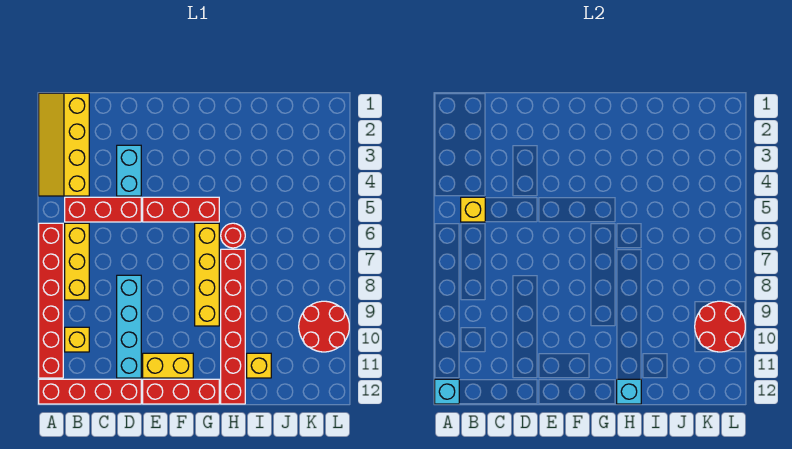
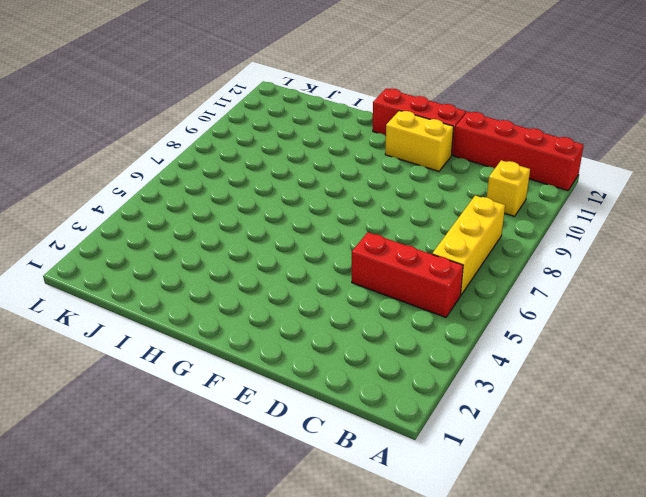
none -> yellow 2x4 slope [39,93,89,196]
none -> red 1x6 brick [39,223,63,378]
none -> cyan 1x2 brick [117,145,141,196]

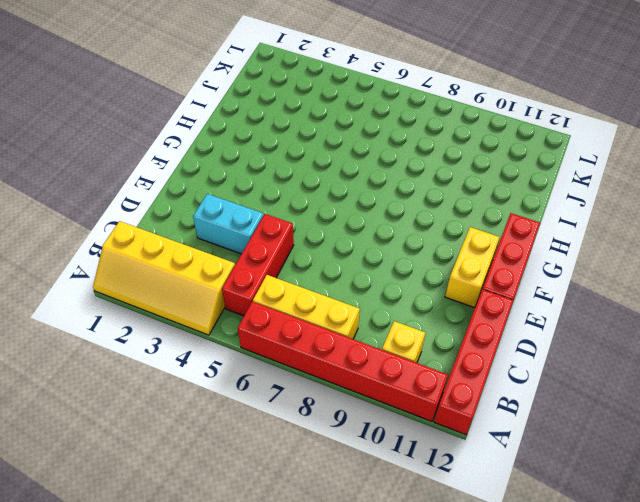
none -> cyan 1x4 brick [117,275,141,378]
none -> red 1x3 brick [143,197,219,222]
none -> yellow 1x4 brick [195,223,219,326]

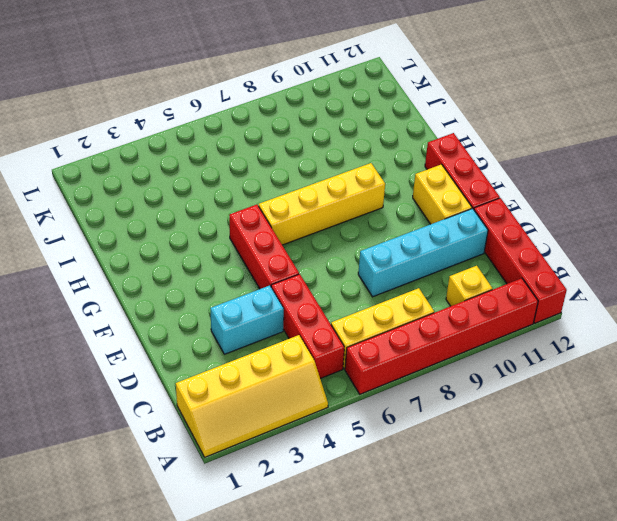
none -> red 1x1 round brick [221,223,245,248]
none -> red 1x6 brick [221,249,245,404]
none -> yellow 1x1 brick [247,353,271,378]

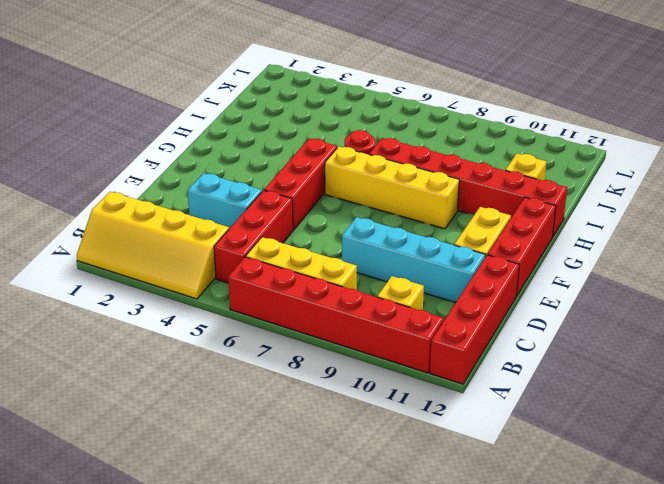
none -> red 2x2 round brick [299,301,349,352]
none -> cyan 1x1 brick [435,379,459,404]
none -> yellow 1x1 brick [461,197,485,222]

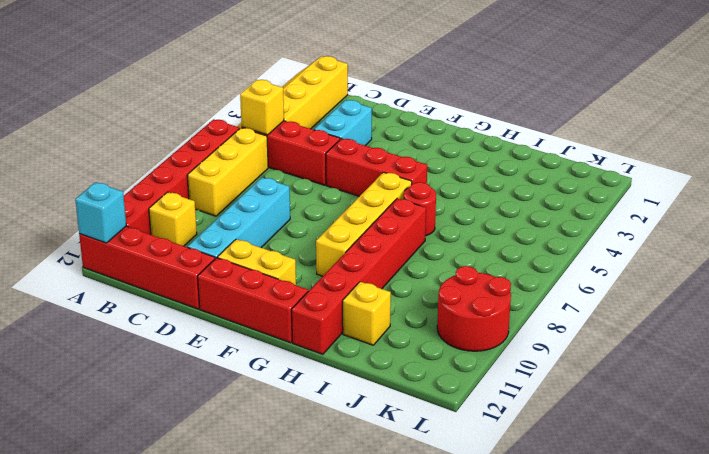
none -> cyan 1x1 brick [617,379,641,404]
none -> red 2x2 round brick [695,301,745,352]

